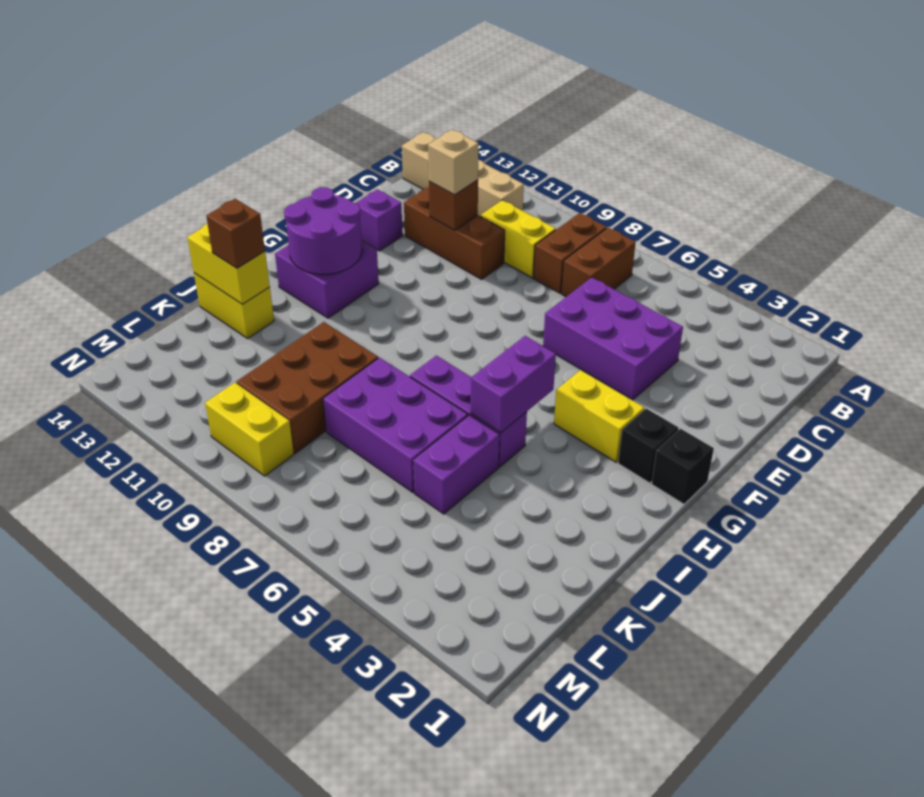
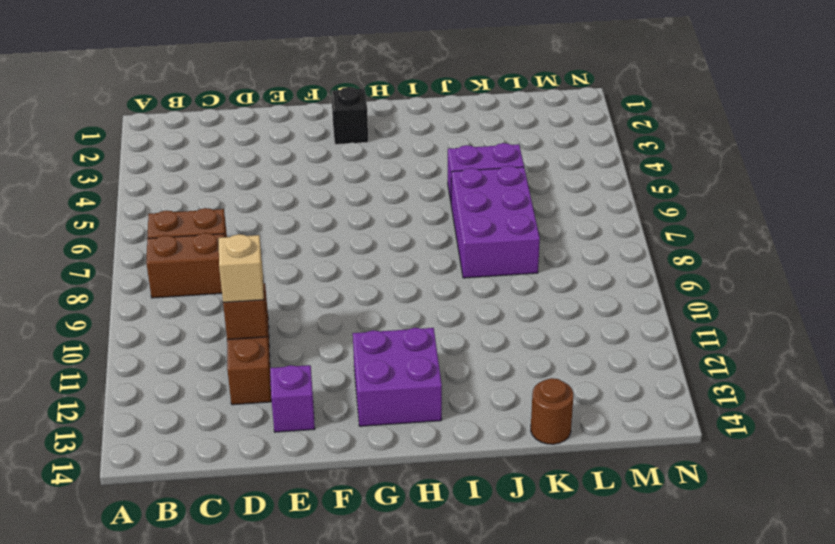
brown 1x1 round brick [531,378,573,444] -> none
none -> tan 1x4 brick [402,132,524,216]
none -> yellow 1x2 brick [480,200,556,278]
none -> purple 2x3 brick [543,277,683,400]

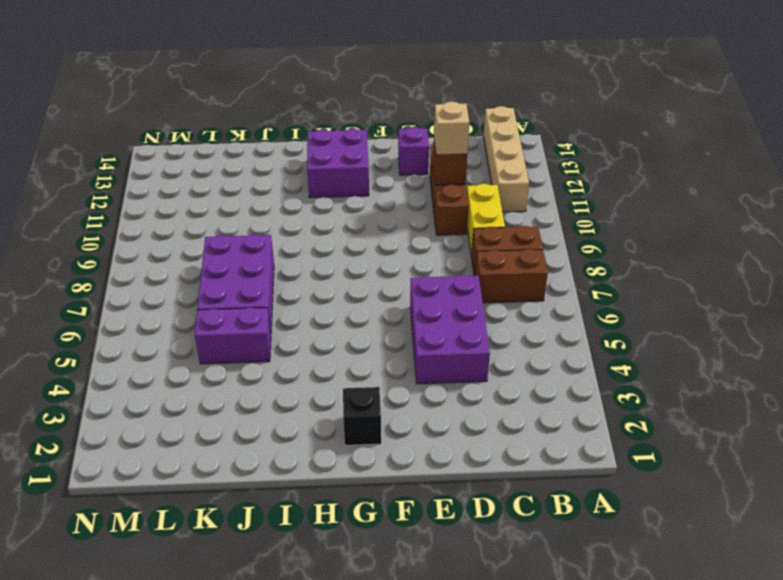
none -> black 1x1 brick [652,429,714,504]
none -> yellow 1x2 brick [554,370,644,462]
none -> purple 1x3 brick [410,356,527,467]

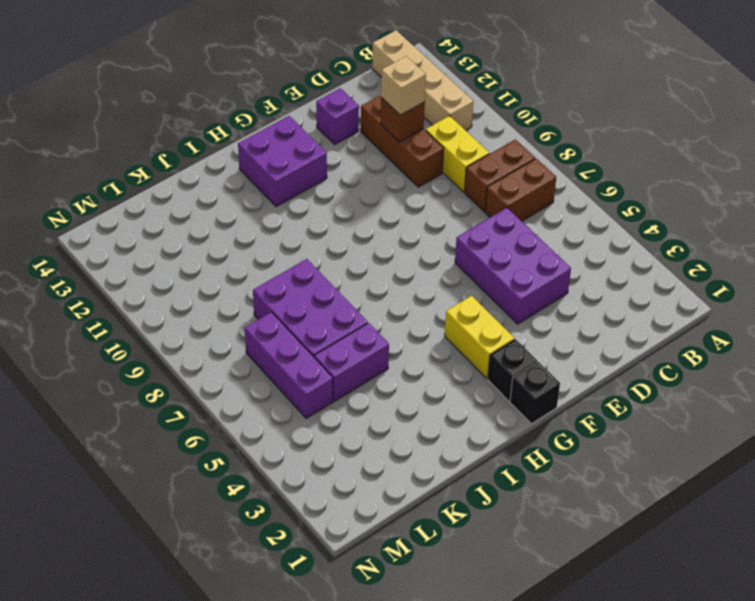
purple 1x3 brick [245,312,333,418] -> purple 1x3 brick moved to [410,356,527,467]
none -> brown 2x3 brick [237,322,378,453]
none -> yellow 1x2 brick [194,273,274,338]
none -> yellow 1x2 brick [205,383,294,476]

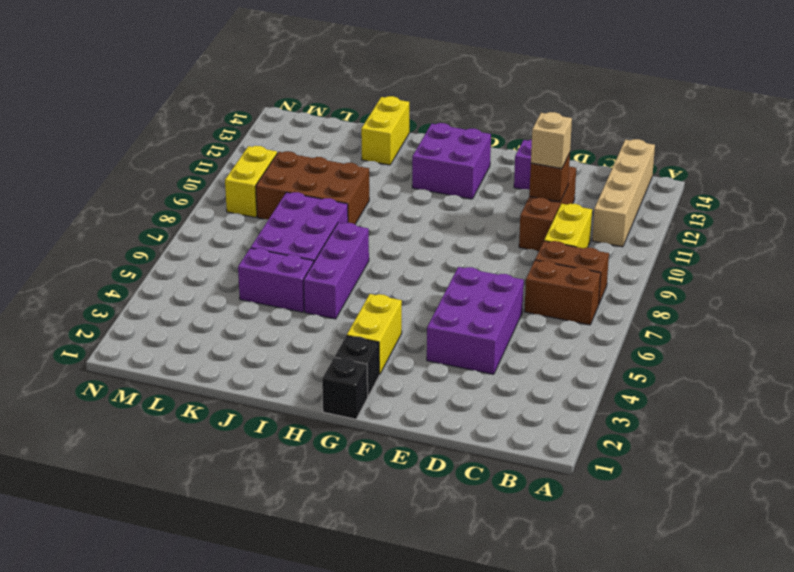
none -> purple 2x2 round brick [284,187,362,274]
none -> purple 1x2 brick [471,336,556,433]
none -> yellow 1x2 brick [187,224,270,304]

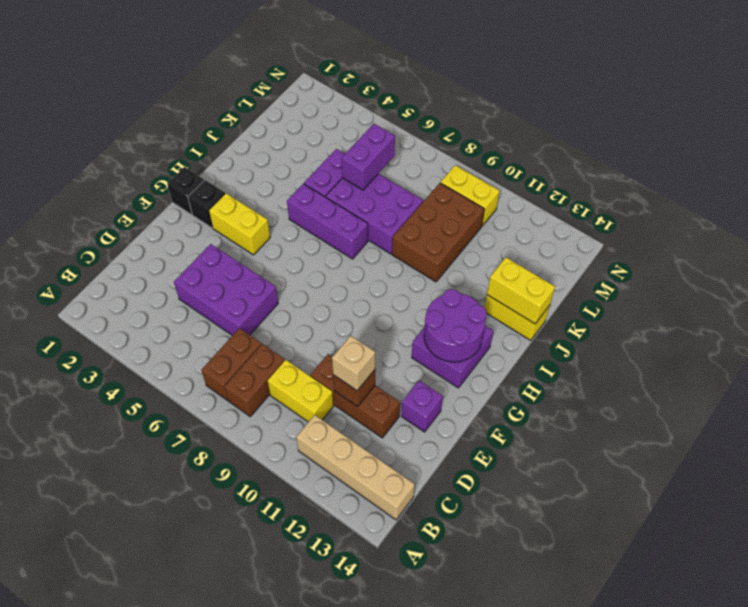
purple 1x2 brick [341,124,395,190] -> purple 1x2 brick moved to [471,336,556,433]
none -> brown 1x1 brick [206,199,265,268]

